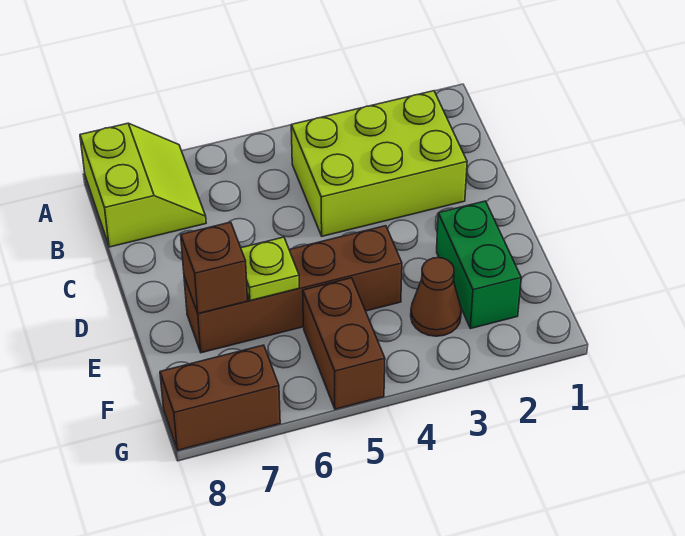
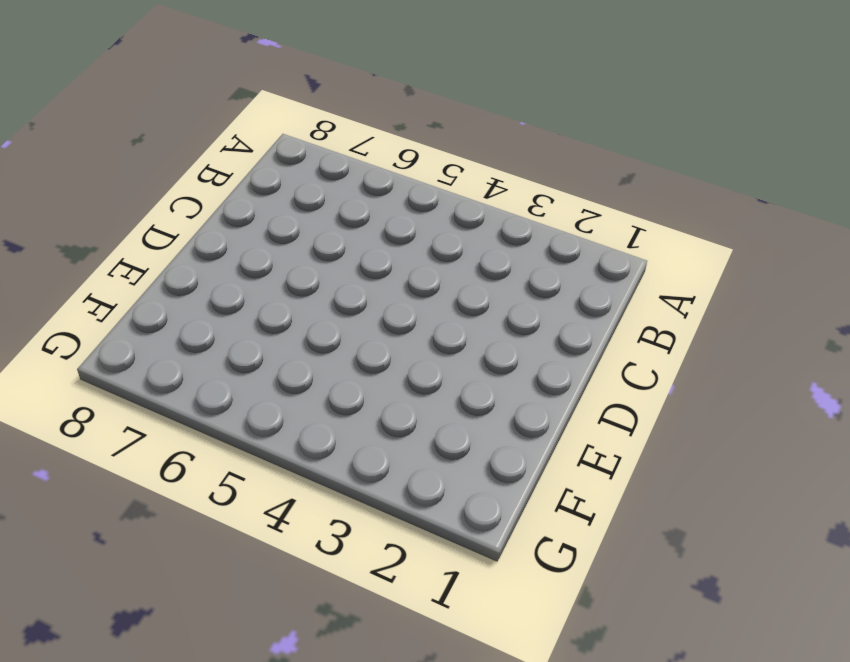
none -> lime 2x2 slope [80,123,206,247]
none -> lime 2x3 brick [291,91,467,236]

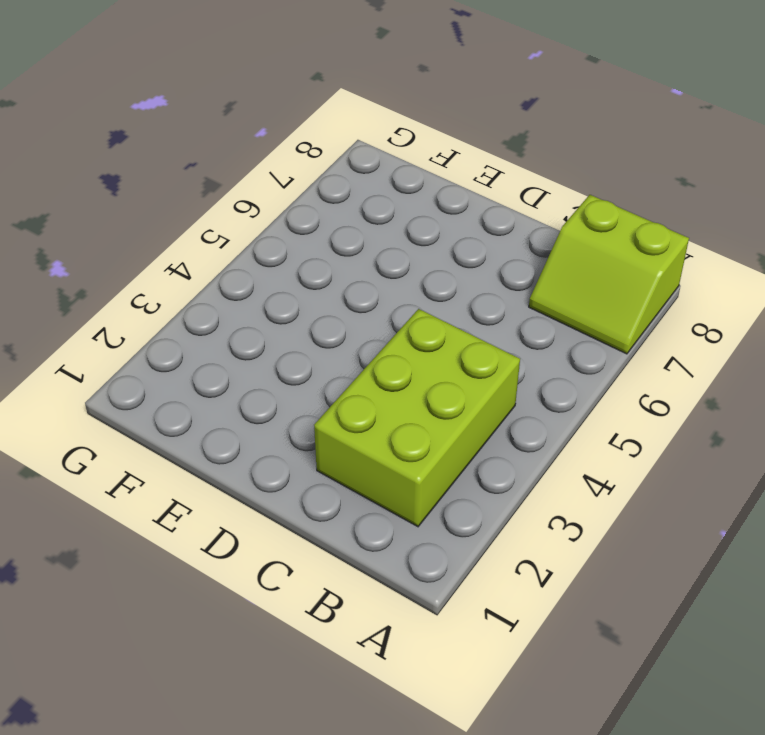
none -> green 1x2 brick [437,201,521,329]
none -> brown 1x4 brick [184,226,402,353]

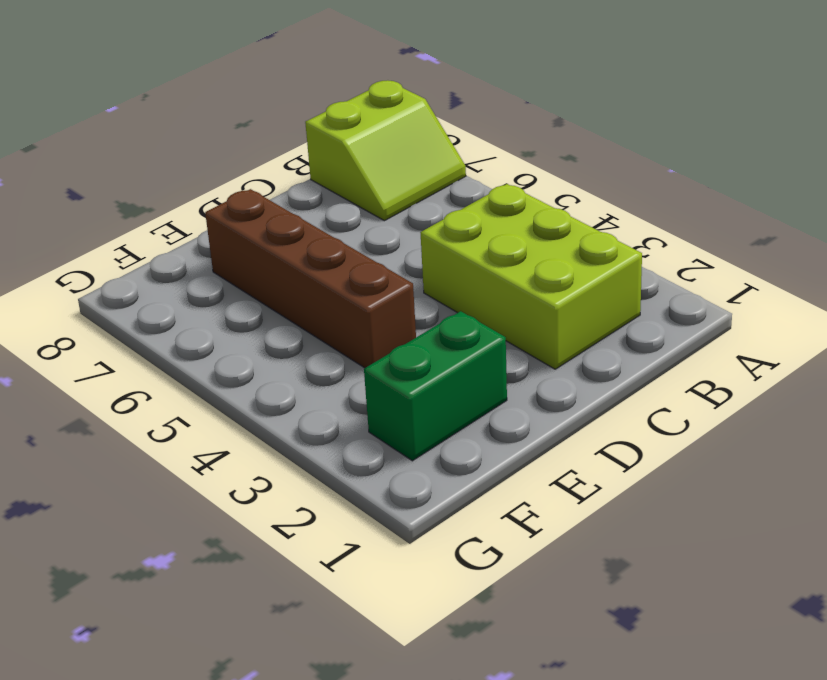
none -> brown 1x1 cone [411,258,461,336]
none -> brown 1x2 brick [303,278,385,409]

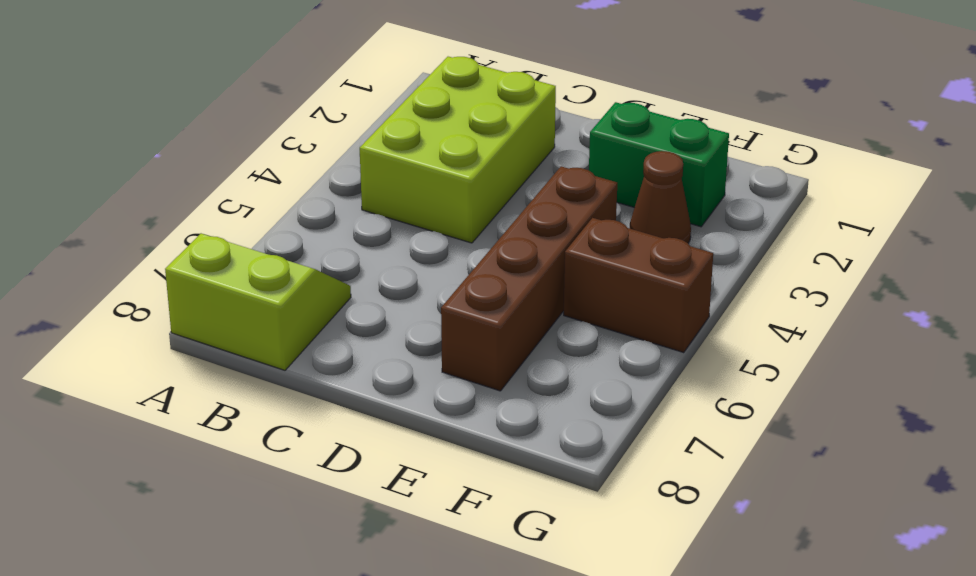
none -> brown 1x2 brick [160,345,280,450]
none -> lime 1x1 plate [241,237,299,301]

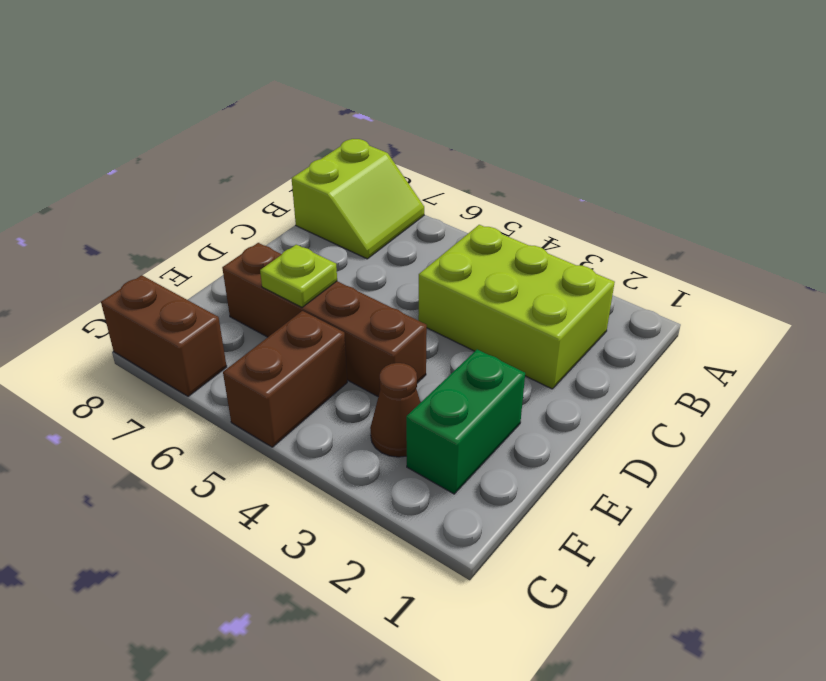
none -> brown 1x1 brick [181,222,248,314]

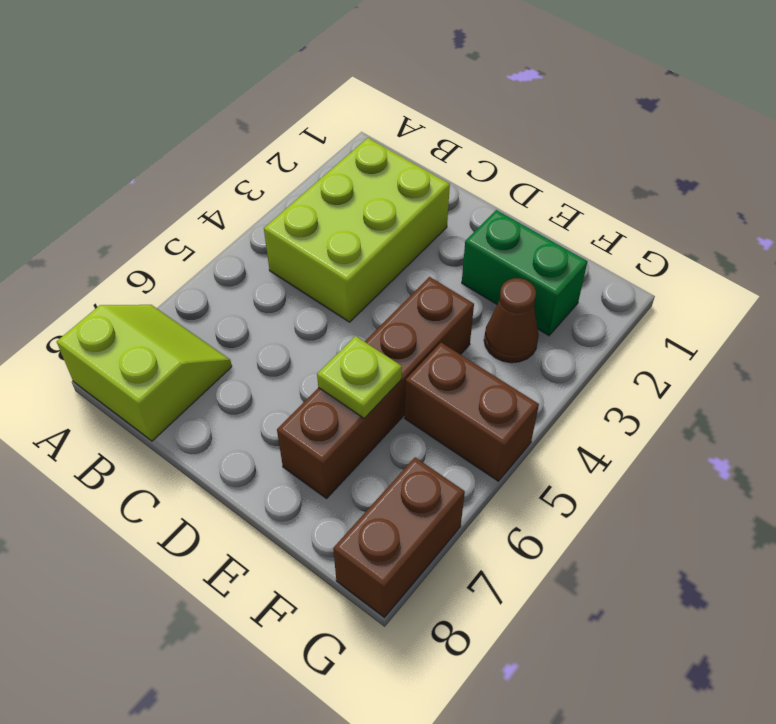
none -> brown 1x1 brick [181,222,248,314]

